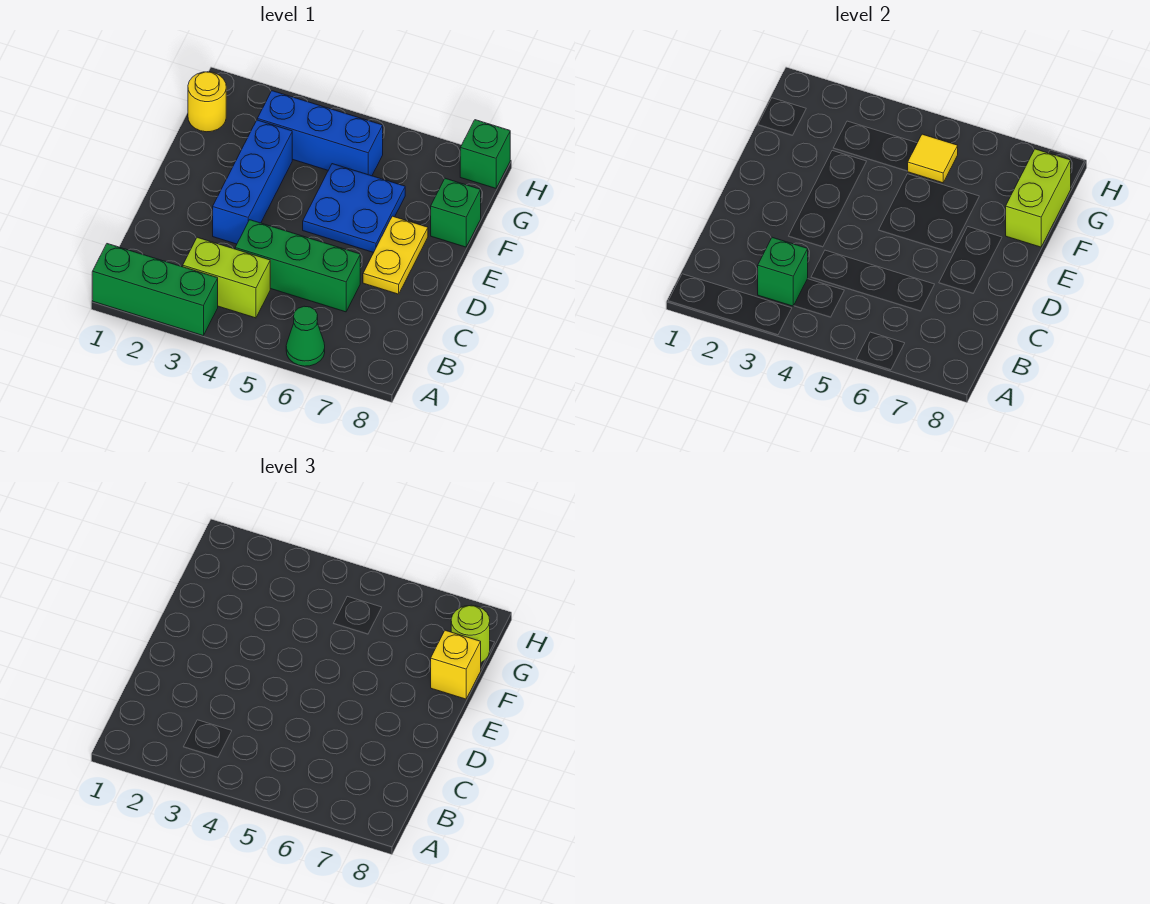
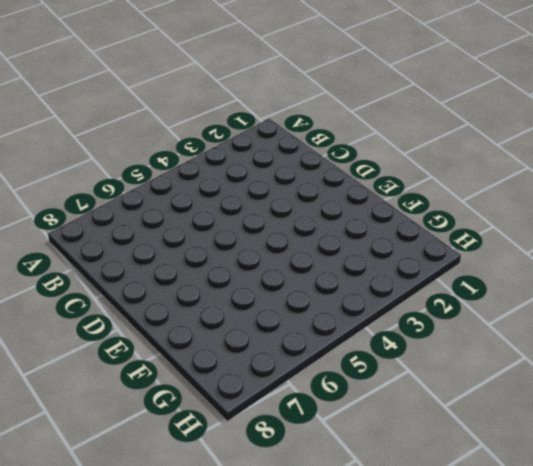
none -> green 1x3 brick [92,244,218,335]
none -> green 1x1 cone [286,306,325,366]
none -> lime 1x2 brick [183,237,270,318]

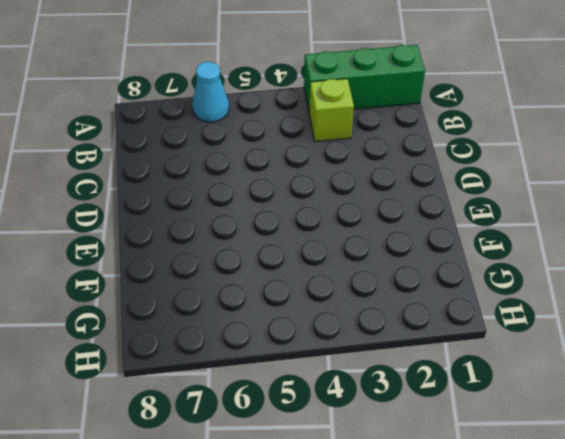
cyan 1x1 cone [192,62,229,122] -> green 1x1 cone [286,306,325,366]
lime 1x1 brick [309,79,354,142] -> lime 1x2 brick [183,237,270,318]
none -> green 1x3 brick [235,220,360,312]
none -> blue 1x3 brick [213,120,292,244]
none -> yellow 1x2 plate [363,216,428,294]

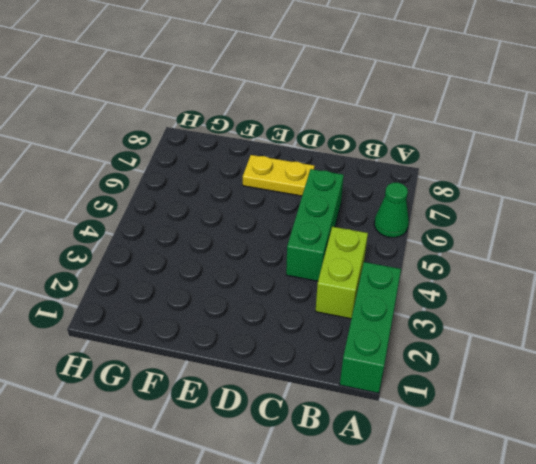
none -> blue 1x3 brick [213,120,292,244]
none -> blue 2x2 plate [303,164,405,253]
none -> green 1x1 brick [431,178,481,247]

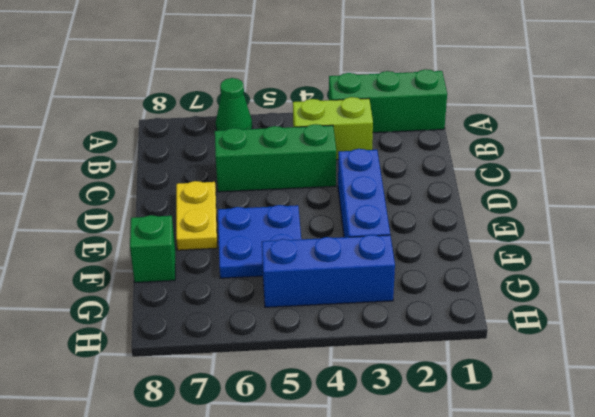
none -> yellow 1x1 round brick [188,72,226,132]
none -> green 1x1 brick [460,120,510,188]
none -> green 1x1 brick [758,237,808,306]

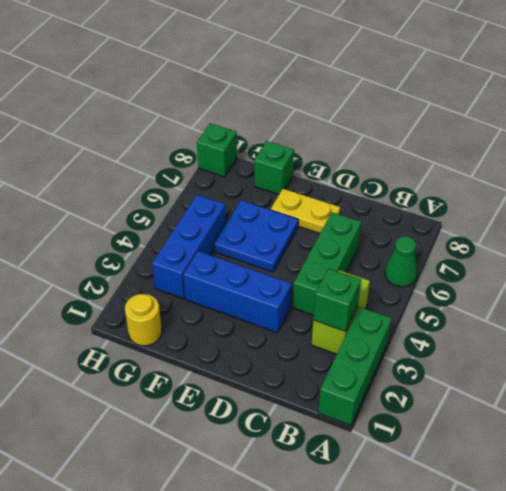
none -> lime 1x2 brick [1006,149,1071,247]
none -> yellow 1x1 tile [908,134,958,183]
none -> yellow 1x1 brick [431,630,481,699]

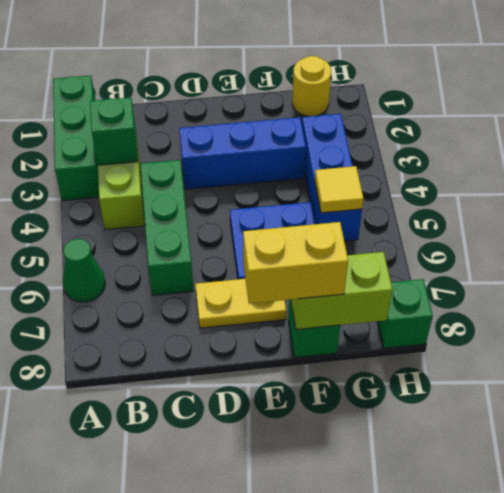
yellow 1x2 brick [243,222,348,304] -> yellow 1x1 brick [431,630,481,699]
none -> lime 1x1 round brick [451,605,490,662]

